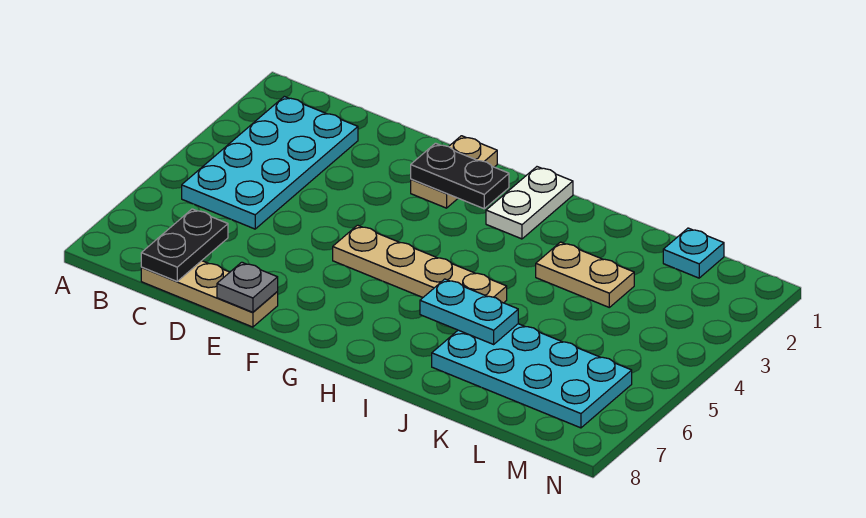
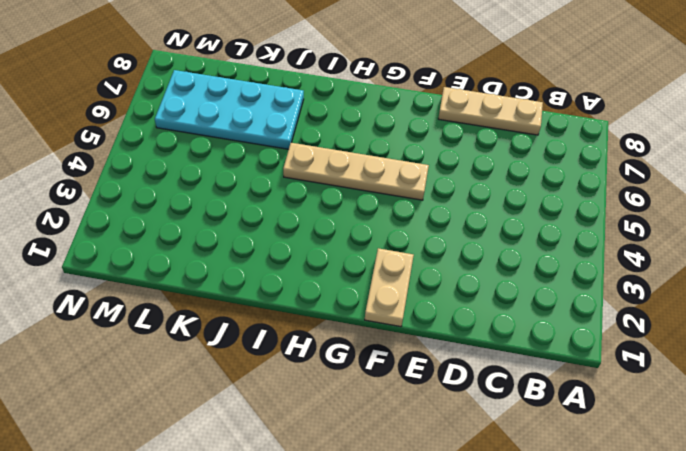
none -> cyan 2x4 plate [182,96,358,229]
none -> white 1x2 plate [486,167,573,239]
none -> tan 1x2 plate [536,242,634,307]

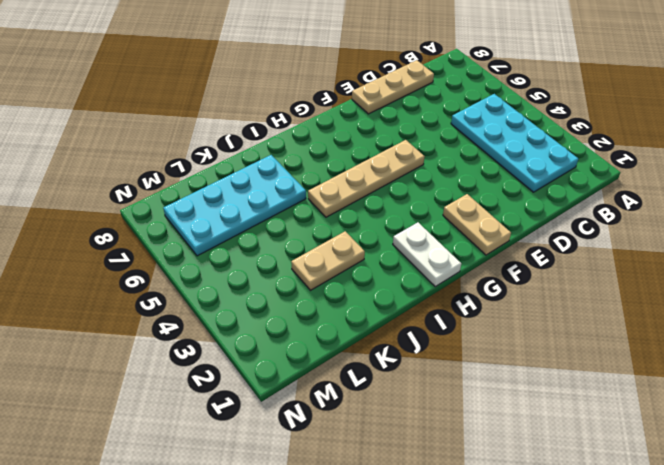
none -> cyan 1x1 plate [663,228,724,278]
none -> black 1x2 plate [141,209,228,281]
none -> grey 1x1 plate [217,262,278,312]

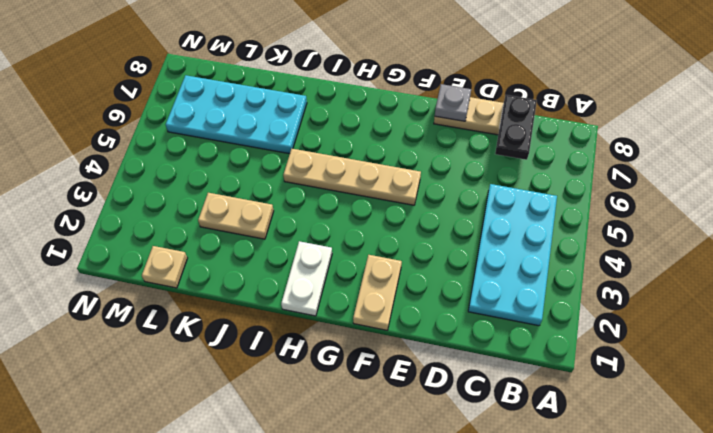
tan 1x1 plate [142,246,187,288] -> cyan 1x1 plate [663,228,724,278]
none -> black 1x2 plate [411,143,509,209]
none -> cyan 1x2 plate [420,279,518,344]

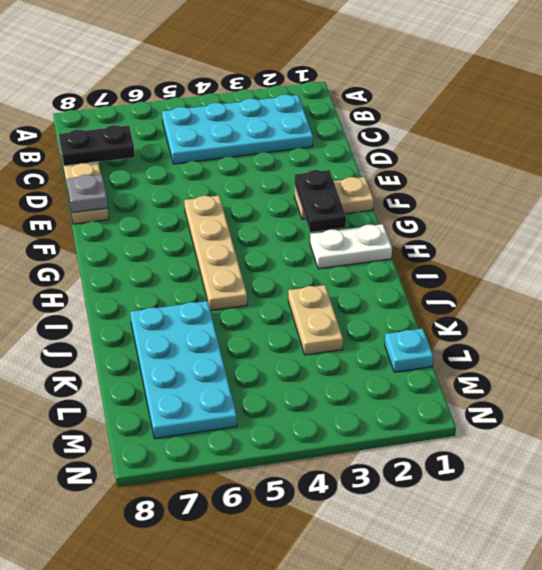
none -> cyan 1x2 plate [420,279,518,344]

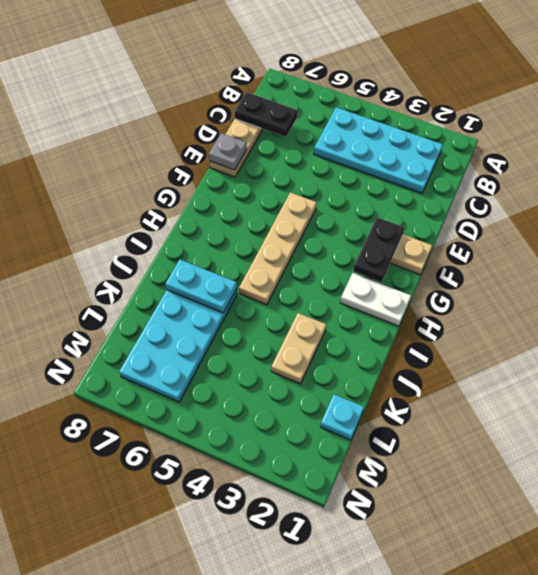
cyan 1x2 plate [165,260,237,313] -> cyan 1x2 plate turned to [420,279,518,344]

